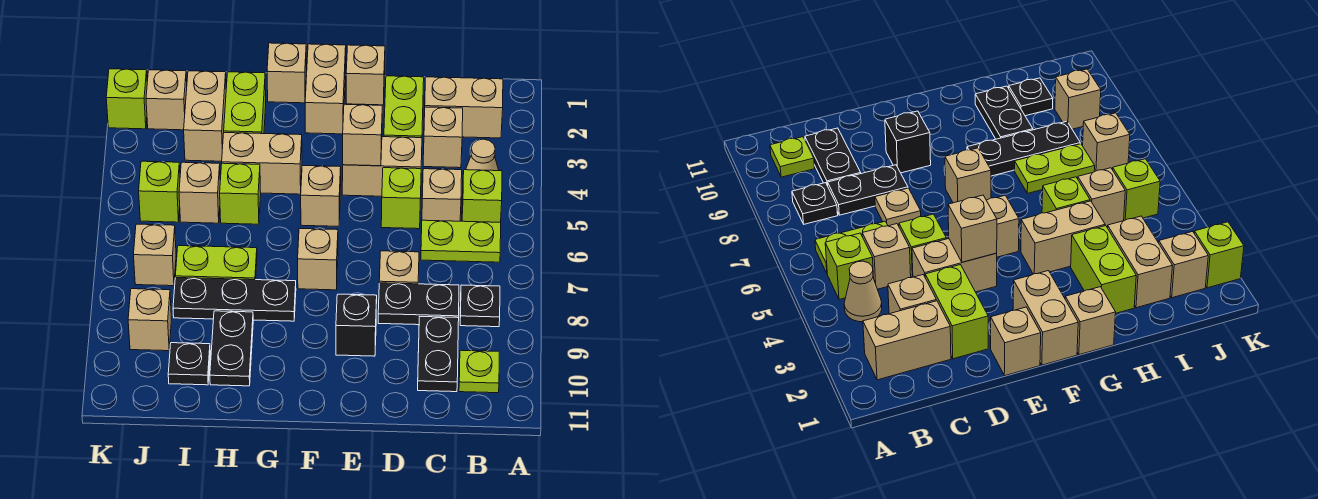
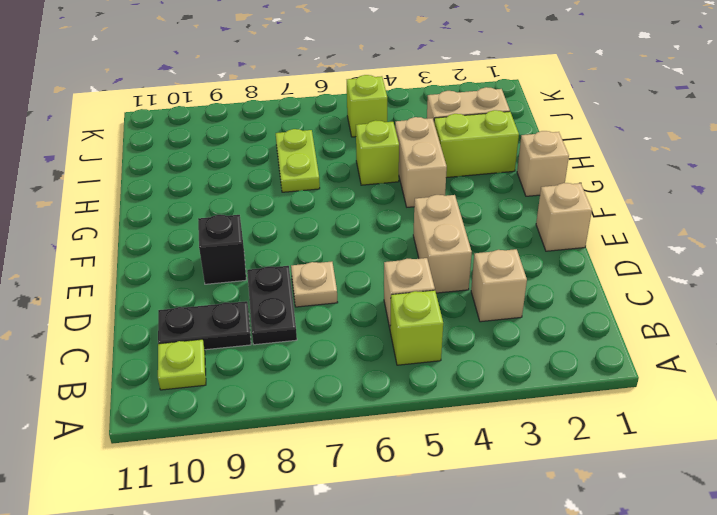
none -> tan 1x2 brick [424,77,503,138]
none -> tan 1x1 cone [466,139,499,171]
none -> lime 1x2 plate [421,220,501,262]
none -> black 1x1 plate [460,285,500,327]

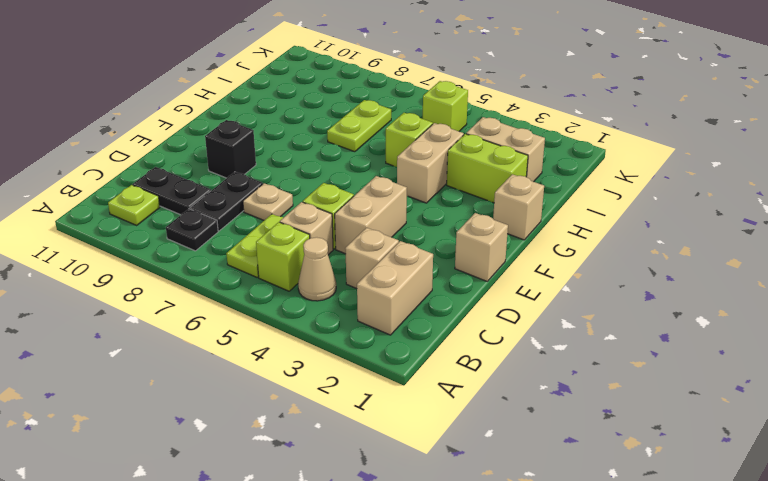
none -> lime 1x2 brick [384,76,424,138]
none -> tan 1x2 brick [305,44,346,134]
none -> tan 1x1 brick [301,166,341,226]
none -> tan 1x1 brick [298,229,338,290]

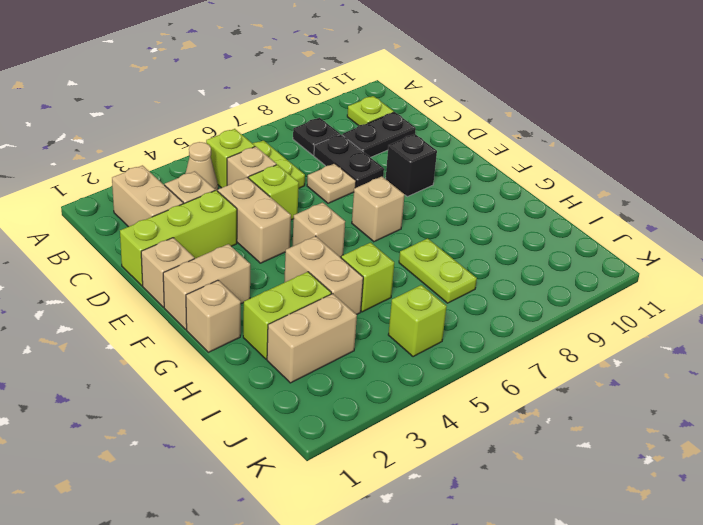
lime 1x3 brick [120,190,237,286] -> lime 1x2 brick [384,76,424,138]
none -> black 1x3 plate [173,278,296,321]
none -> black 1x2 plate [210,311,253,386]
none -> tan 1x1 brick [179,162,220,223]
none -> black 1x1 plate [168,343,210,385]

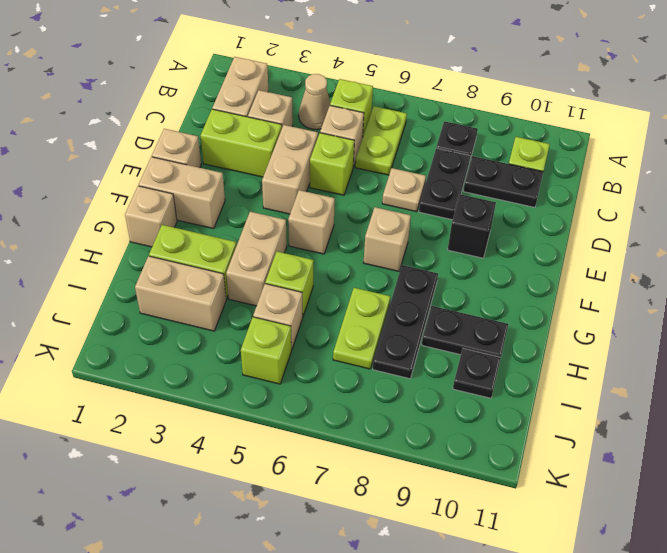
none -> tan 1x1 brick [146,70,187,130]
none -> tan 1x1 brick [134,224,176,286]
none -> tan 1x1 brick [128,289,171,351]
none -> lime 1x1 brick [106,69,147,129]

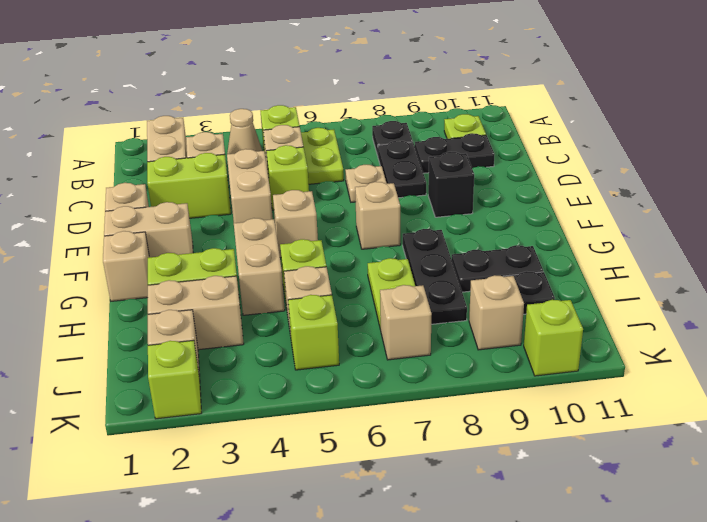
lime 1x1 brick [524,300,583,376] -> none
none -> tan 1x1 brick [343,104,382,166]

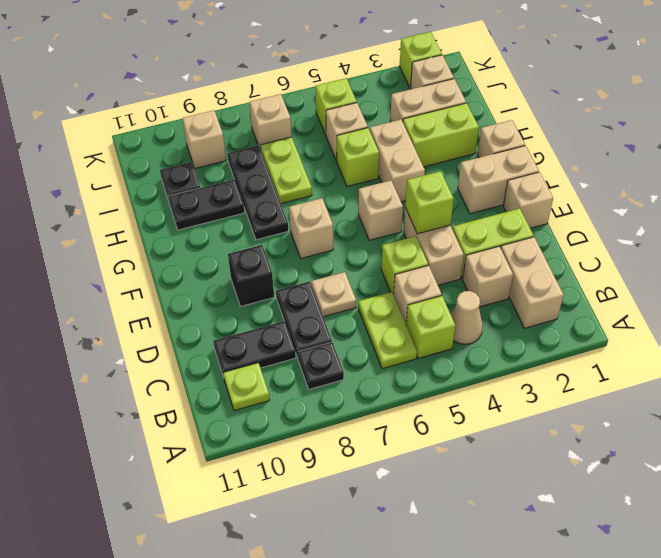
lime 1x1 brick [405,171,454,234] -> tan 1x1 brick [343,104,382,166]

